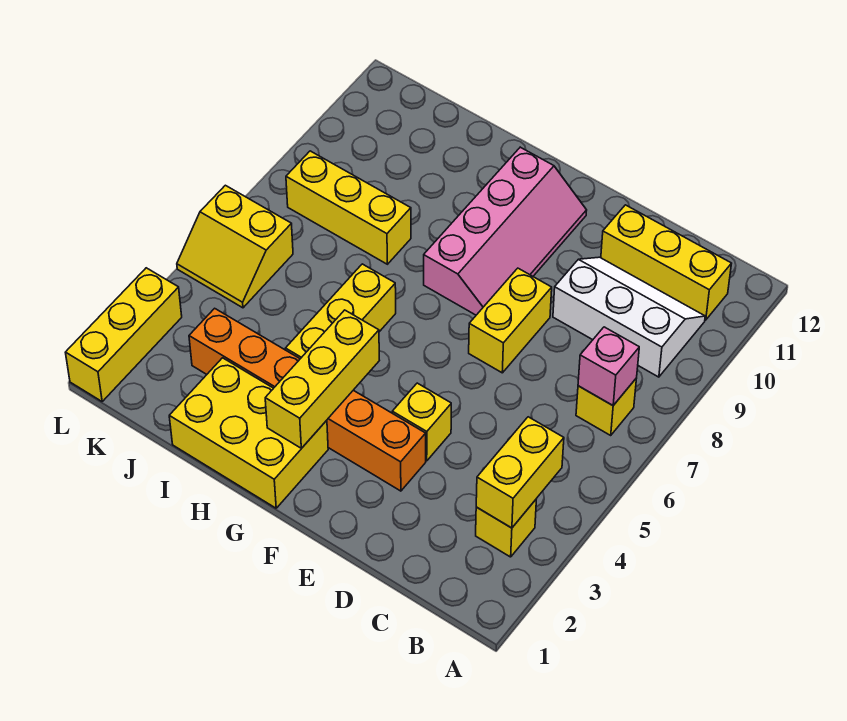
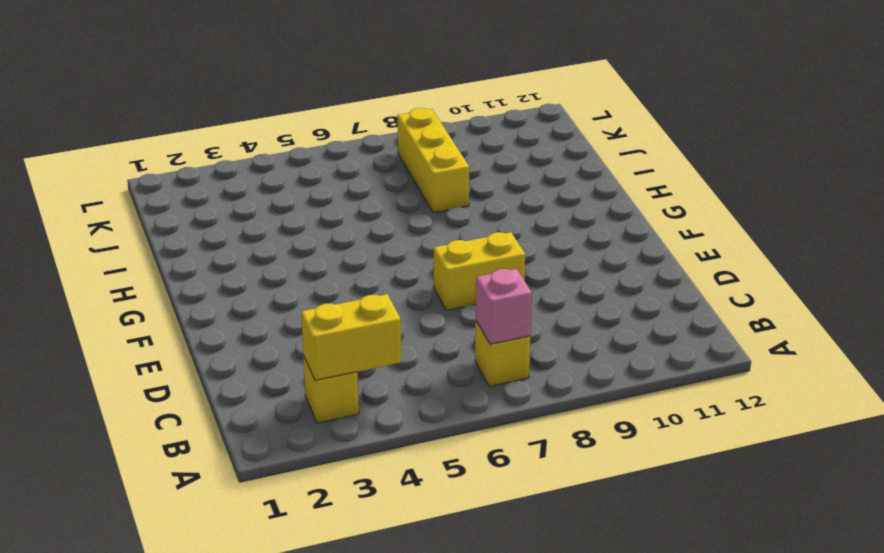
none -> white 2x3 slope [553,257,705,377]
none -> yellow 1x3 brick [601,205,732,320]
none -> orange 1x6 brick [189,308,426,491]

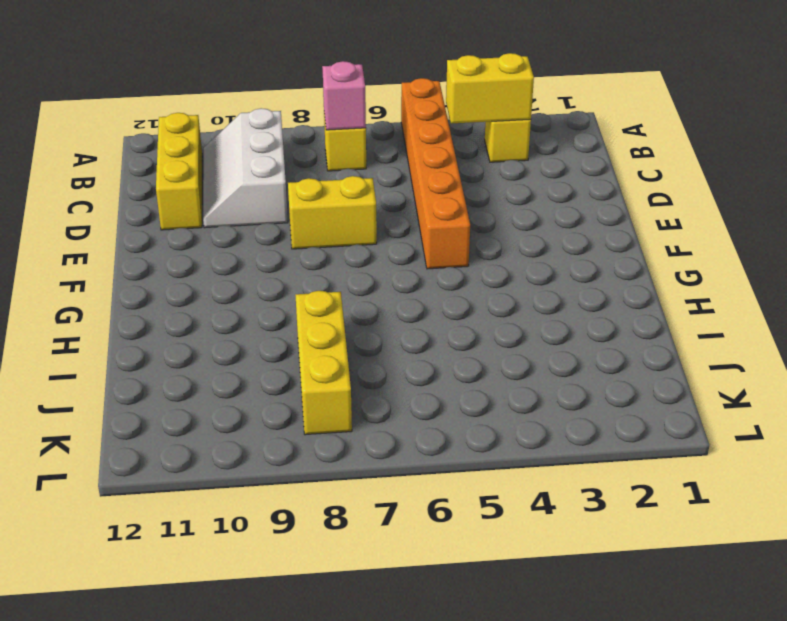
orange 1x6 brick [401,78,470,269] -> orange 1x6 brick moved to [189,308,426,491]
none -> yellow 1x1 brick [392,383,451,461]
none -> pink 2x4 slope [424,147,587,315]
none -> yellow 2x3 brick [169,358,328,508]

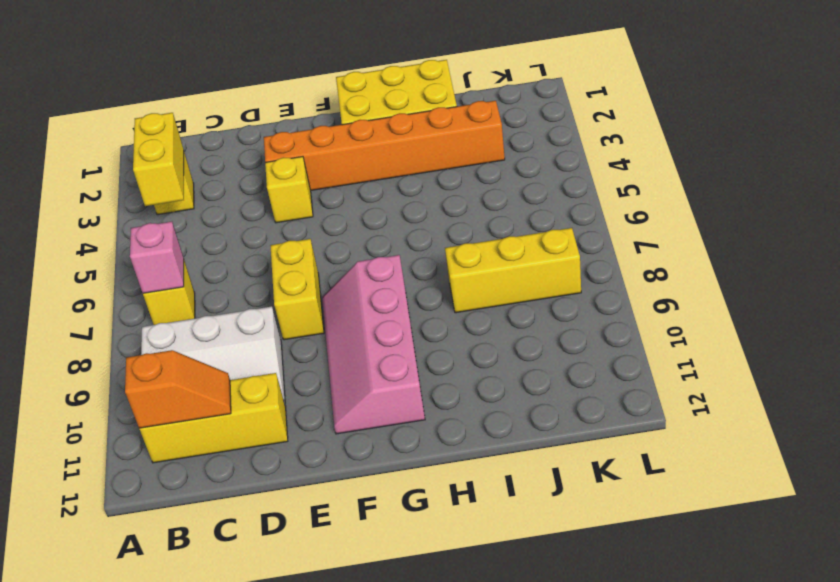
orange 1x2 slope [125,350,231,428] -> none
none -> yellow 1x3 brick [286,264,396,359]
none -> yellow 2x2 slope [177,185,293,308]
none -> yellow 1x3 brick [65,268,182,401]

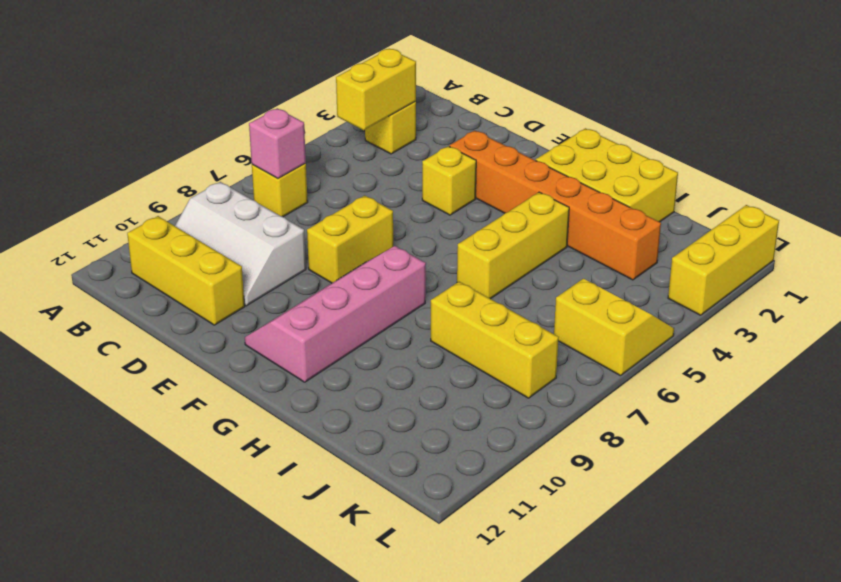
none -> yellow 1x3 brick [265,310,379,448]

